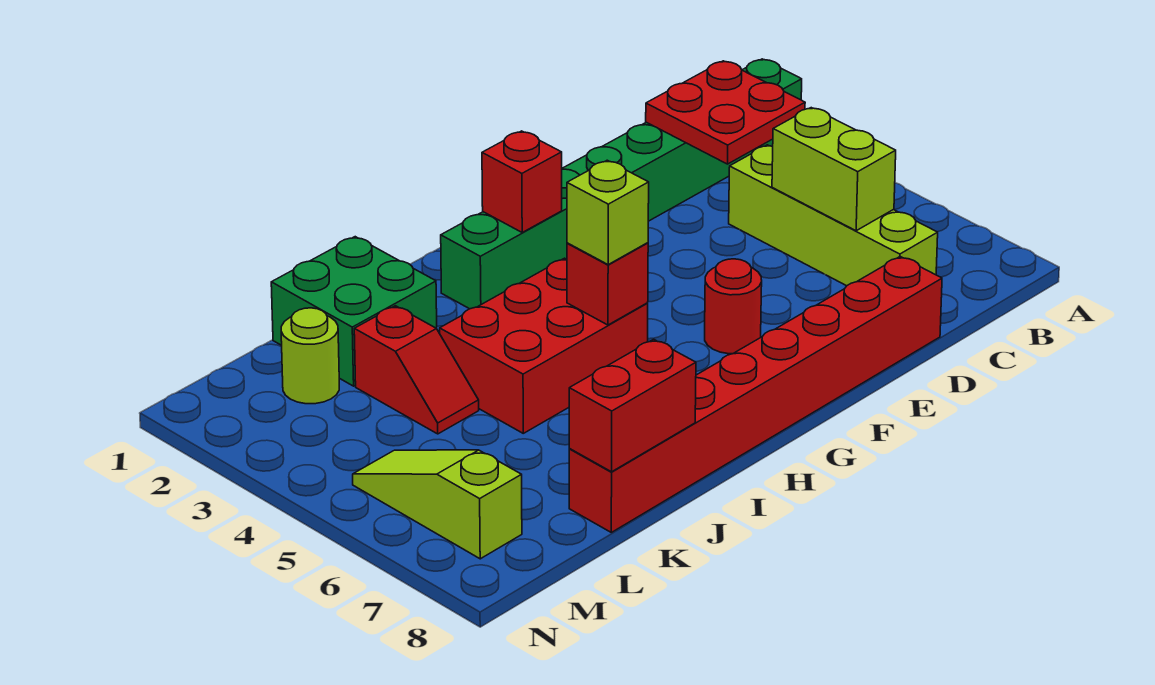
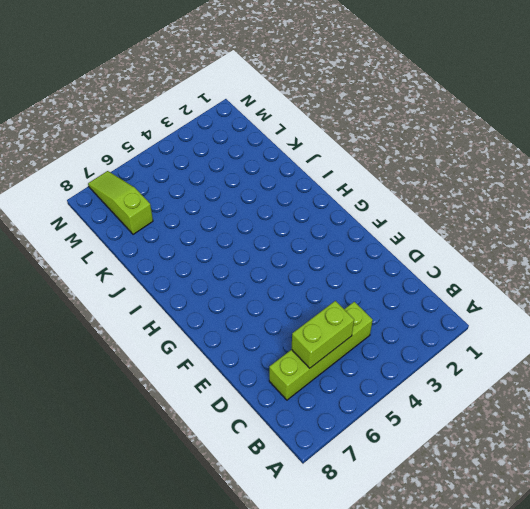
lime 1x3 slope [88,171,153,234] -> lime 1x3 slope turned to [353,450,522,559]
none -> green 1x8 brick [441,59,802,309]
none -> red 1x8 brick [569,257,942,532]
none -> red 1x1 round brick [705,259,762,354]

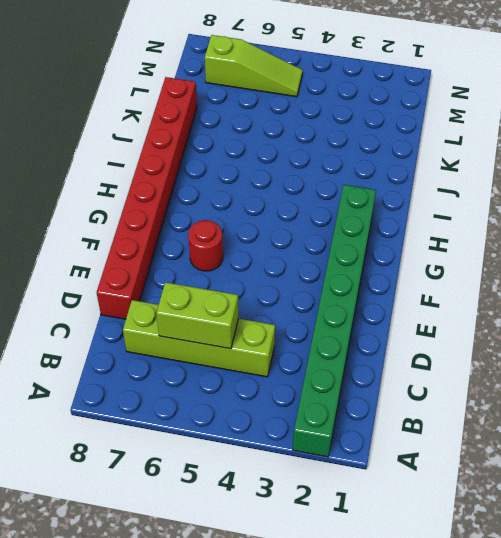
none -> red 2x3 brick [440,258,648,433]
none -> green 2x2 brick [271,237,437,386]
none -> red 1x2 slope [354,306,479,434]

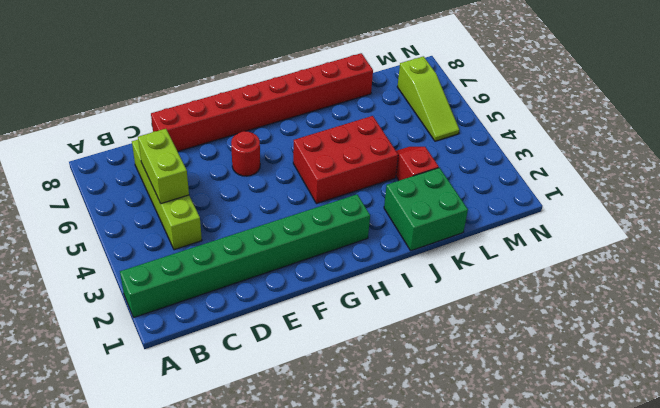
none -> lime 1x1 round brick [281,308,339,404]
none -> red 2x2 plate [646,61,805,164]
none -> red 1x1 brick [482,131,562,232]

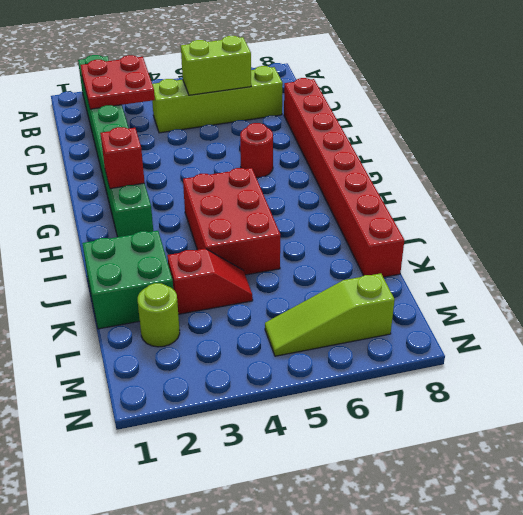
none -> red 1x1 brick [567,243,648,325]
none -> red 1x2 brick [569,339,696,472]
none -> lime 1x1 brick [567,160,649,264]

